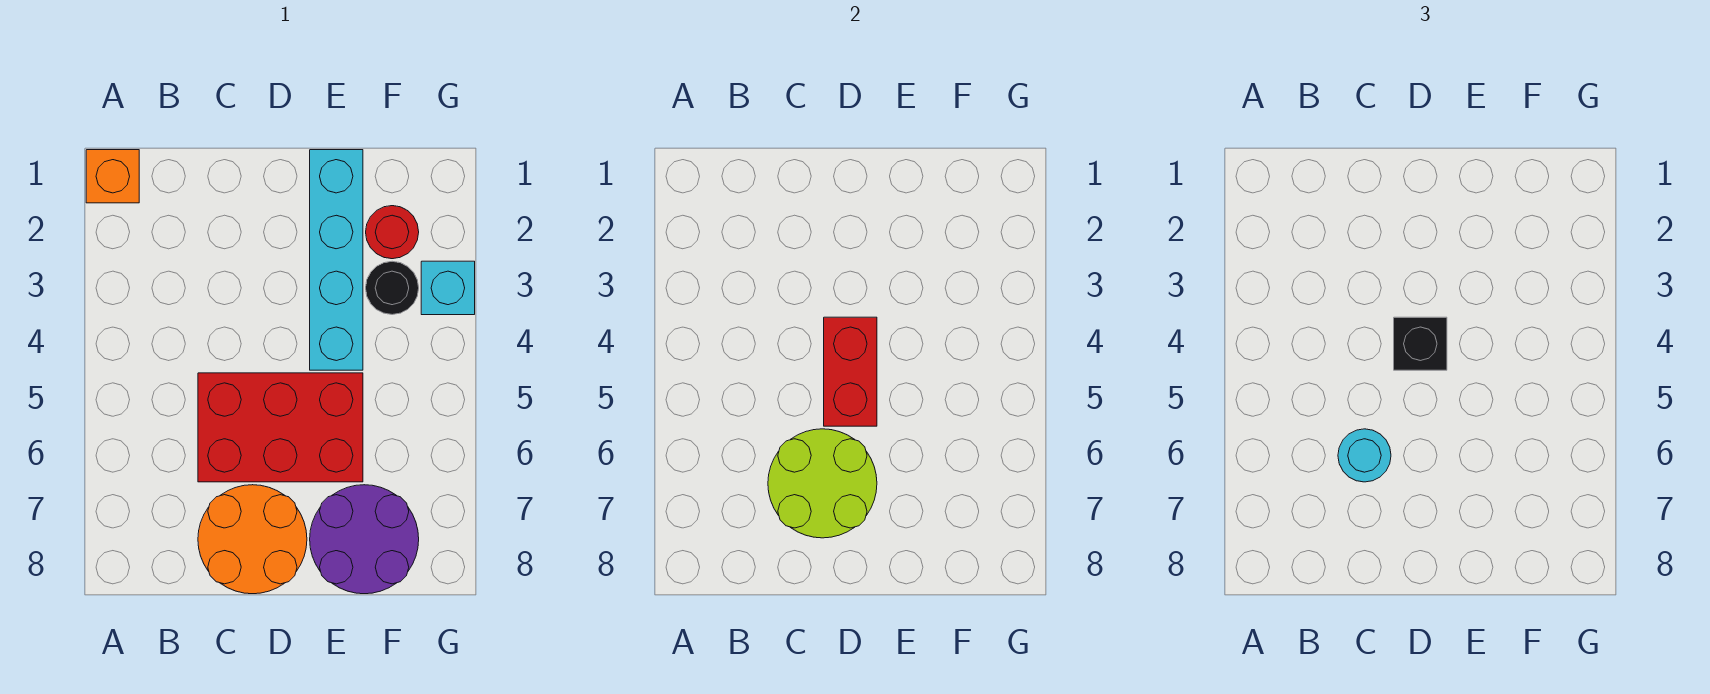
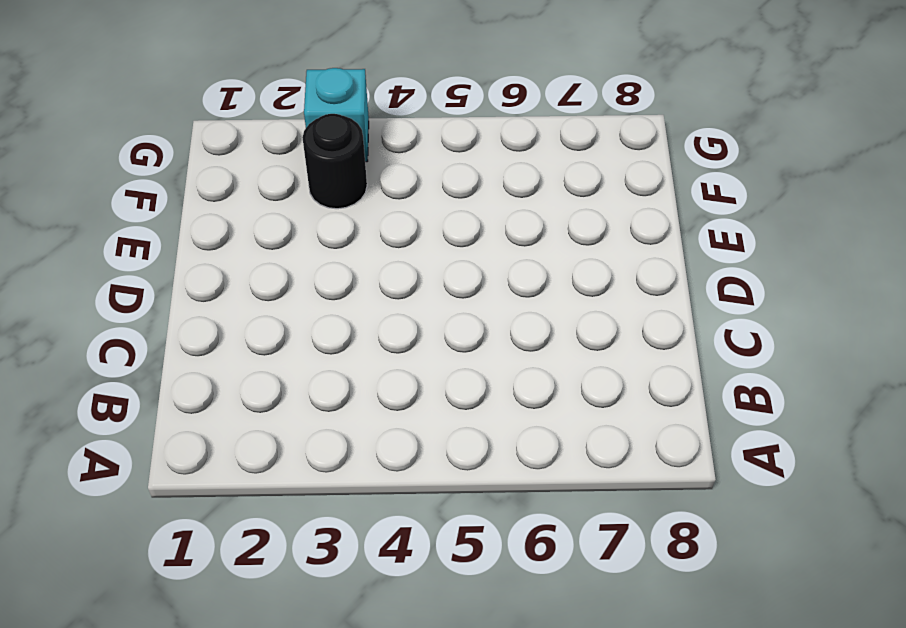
none -> orange 1x1 brick [86,150,139,203]
none -> red 2x3 brick [198,373,363,482]
none -> orange 2x2 round brick [198,485,307,594]

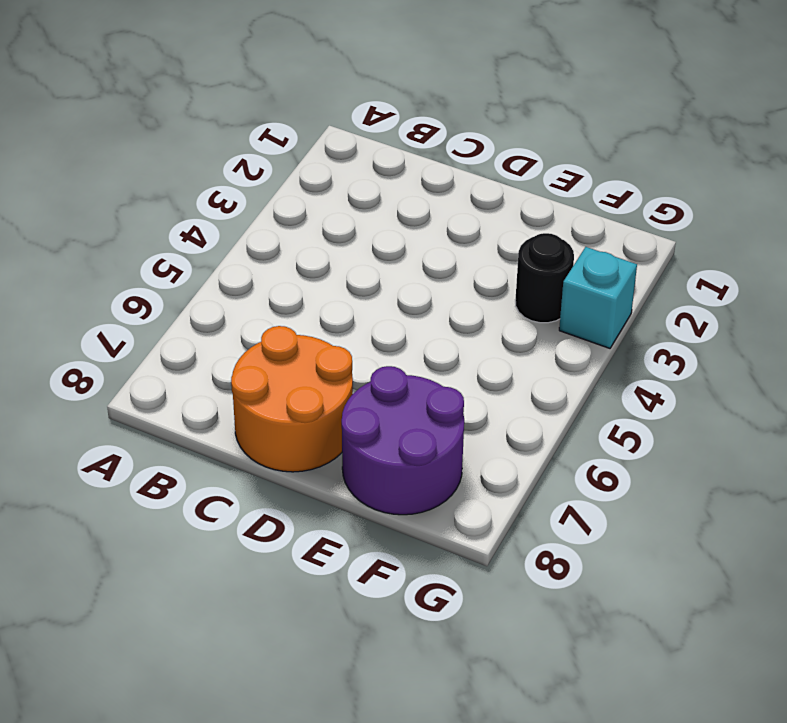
none -> orange 1x1 brick [86,150,139,203]
none -> red 2x3 brick [198,373,363,482]
none -> cyan 1x4 brick [310,150,363,370]

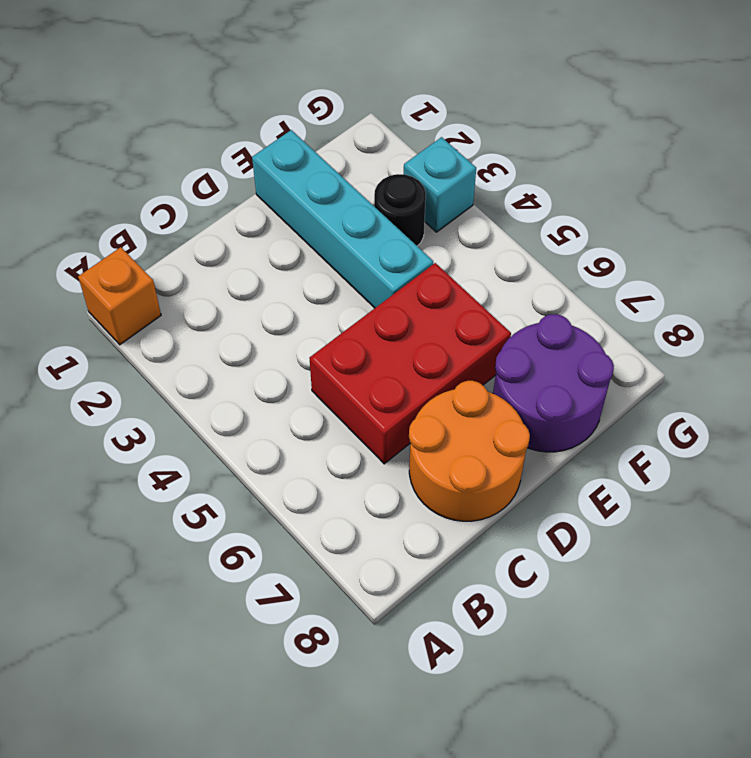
none -> red 1x1 round brick [366,206,419,259]
none -> lime 2x2 round brick [768,429,877,538]
none -> red 1x2 brick [824,317,877,426]

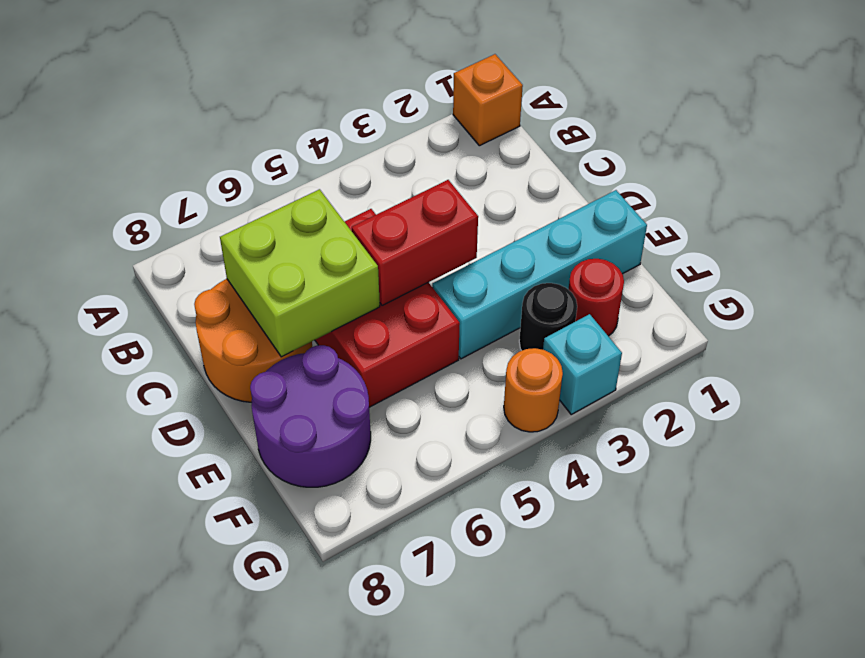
lime 2x2 brick [220,189,380,357] -> lime 2x2 round brick [768,429,877,538]
orange 1x1 round brick [504,348,563,432] -> none
none -> cyan 1x1 round brick [1338,429,1391,482]
none -> black 1x1 brick [1394,317,1447,370]

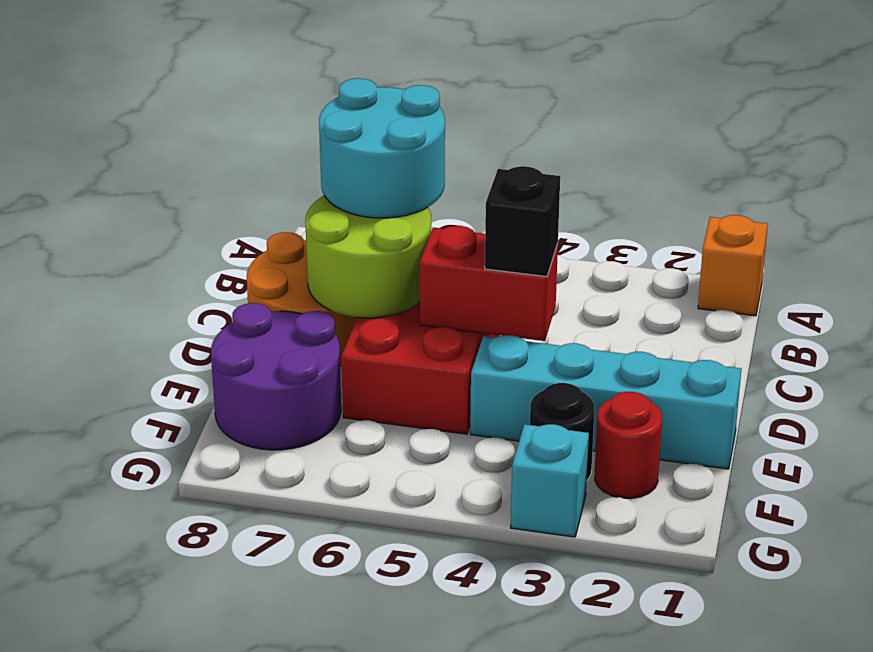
cyan 2x2 round brick [319,78,445,218] -> cyan 1x1 round brick [1338,429,1391,482]

